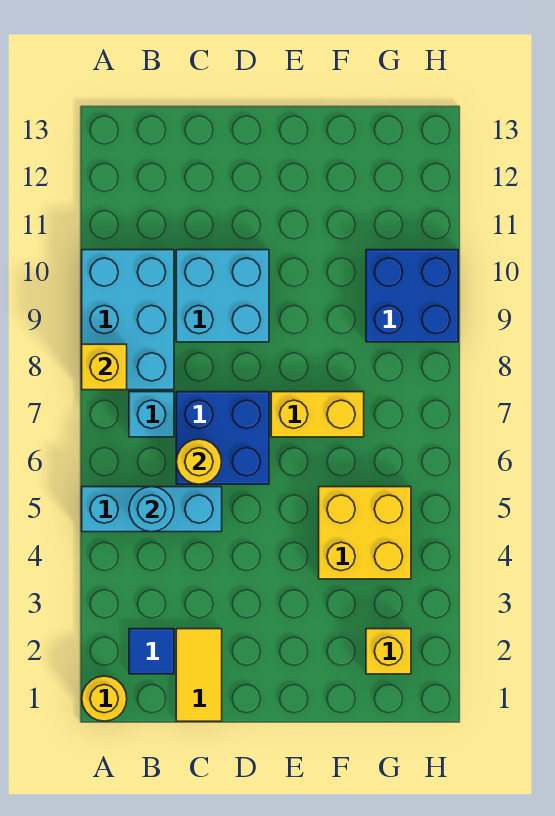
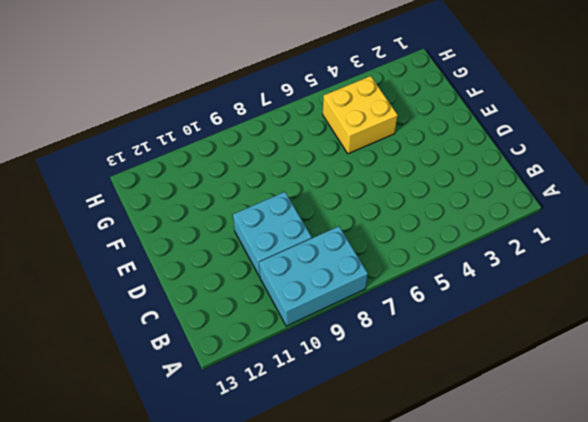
none -> yellow 1x1 round brick [82,676,127,721]
none -> cyan 1x3 brick [82,487,222,532]
none -> blue 1x1 tile [129,629,174,674]

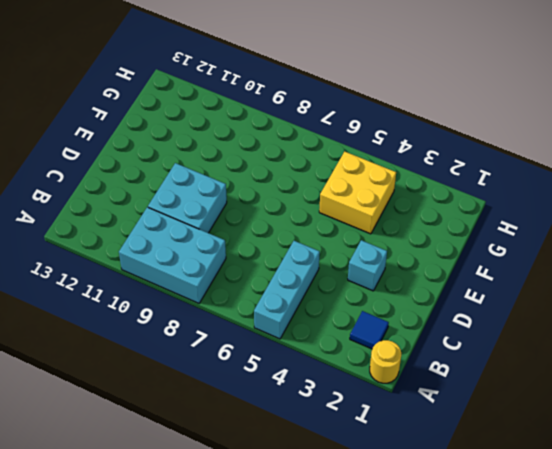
cyan 1x1 brick [348,240,387,291] -> cyan 1x1 brick moved to [129,392,174,437]
none -> yellow 1x2 tile [176,629,222,721]
none -> blue 2x2 brick [176,392,269,484]
none -> yellow 1x2 brick [271,392,364,437]

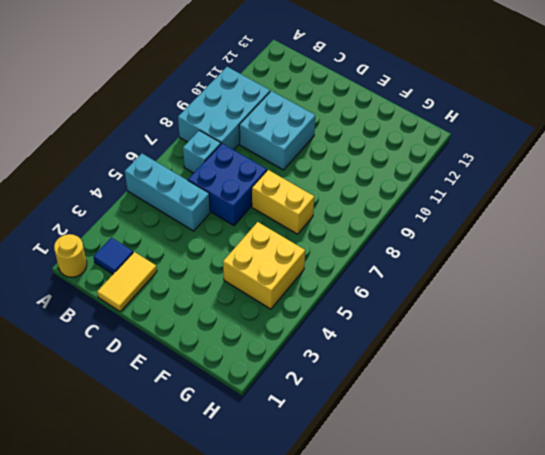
none -> yellow 1x1 brick [366,629,411,674]
none -> blue 2x2 brick [366,250,458,342]
none -> yellow 1x1 brick [82,344,127,390]

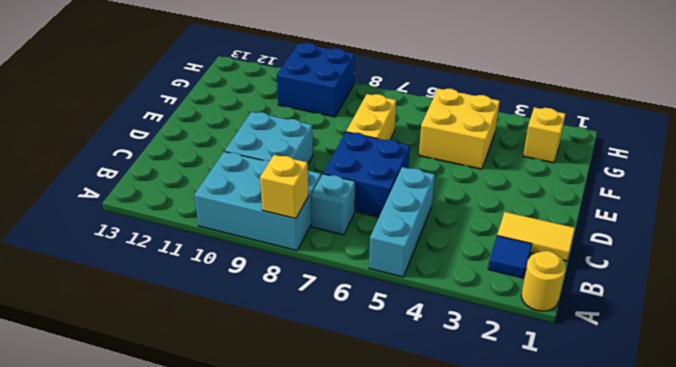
none -> cyan 1x1 round brick [129,487,174,532]
none -> yellow 1x1 round brick [176,439,222,484]

